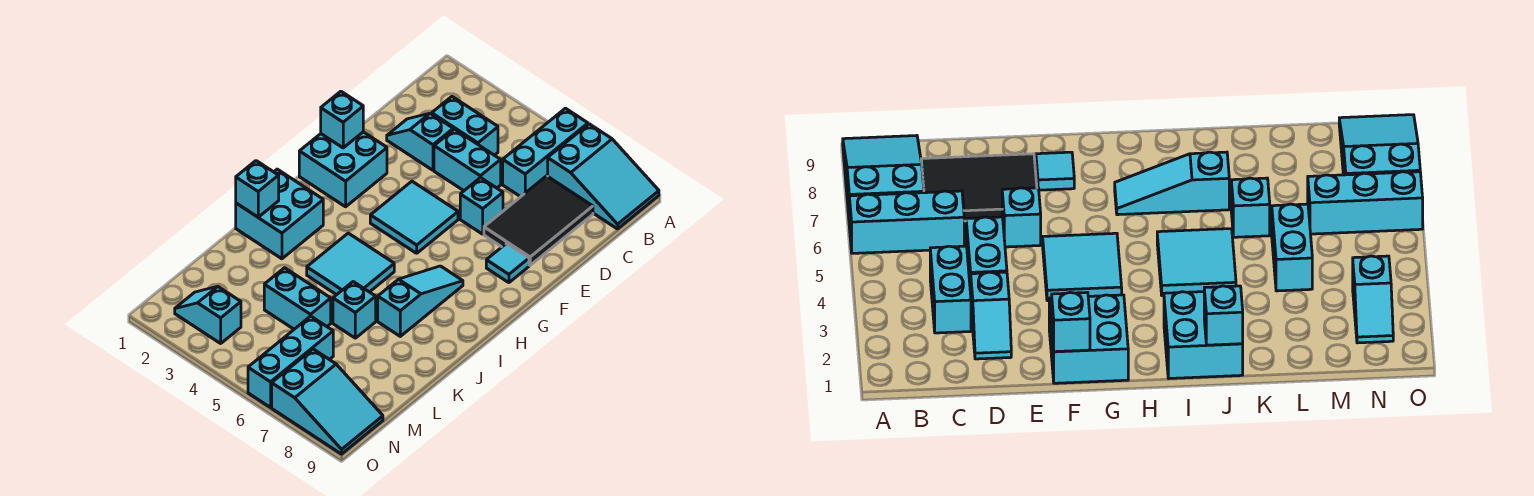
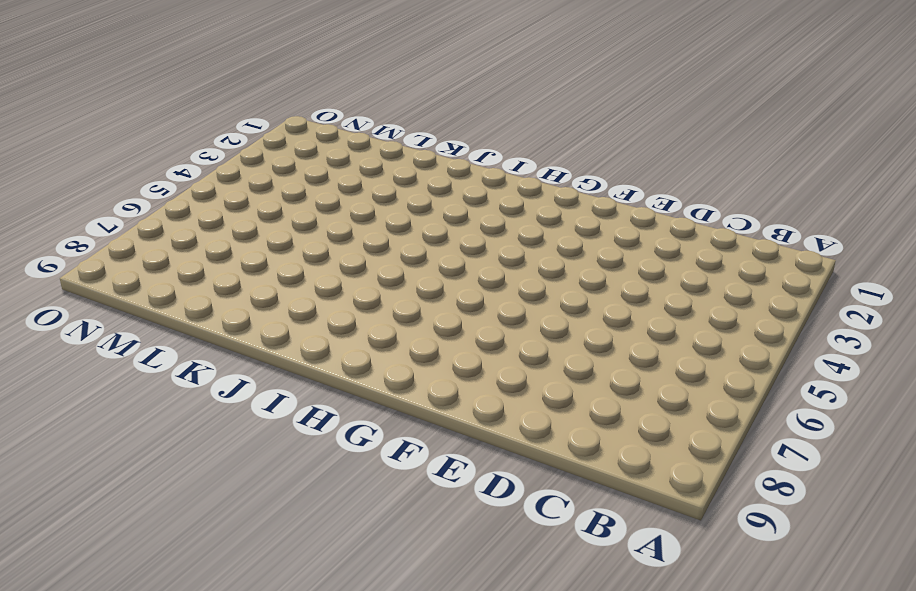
none -> cyan 1x3 brick [503,108,588,197]
none -> cyan 2x3 slope [548,124,659,229]
none -> cyan 1x2 brick [432,97,498,155]

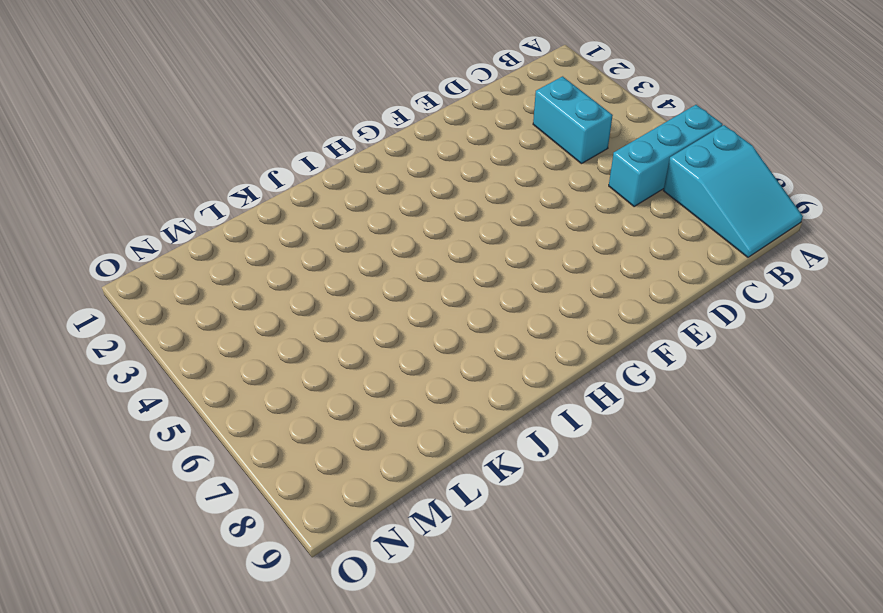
none -> black 2x3 tile [484,176,593,265]
none -> cyan 1x2 slope [387,113,453,170]
none -> cyan 1x2 brick [434,129,501,191]

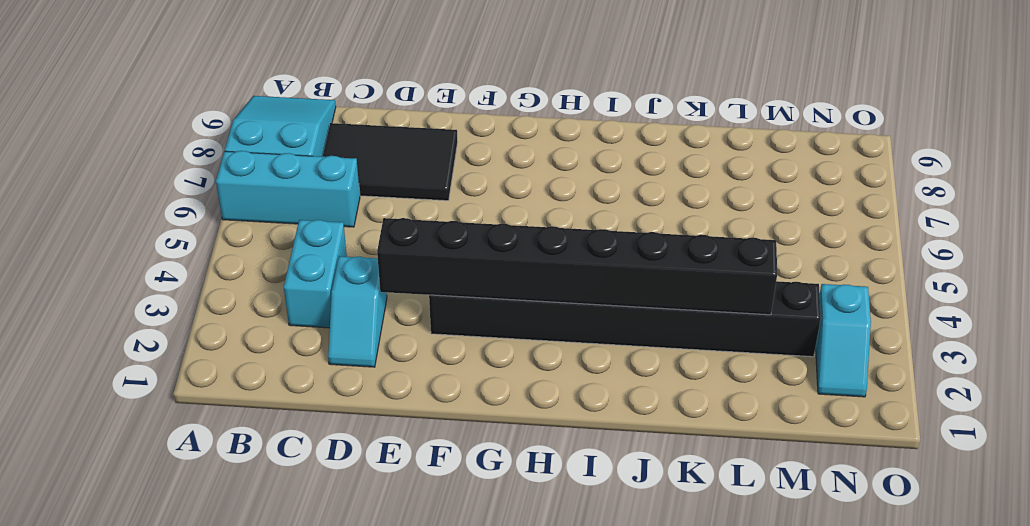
black 1x8 brick [377,218,777,315] -> none
black 1x8 brick [429,281,821,357] -> none
none -> cyan 1x2 brick [434,129,501,191]
none -> cyan 1x1 brick [460,177,503,234]
none -> cyan 2x2 brick [299,132,387,207]

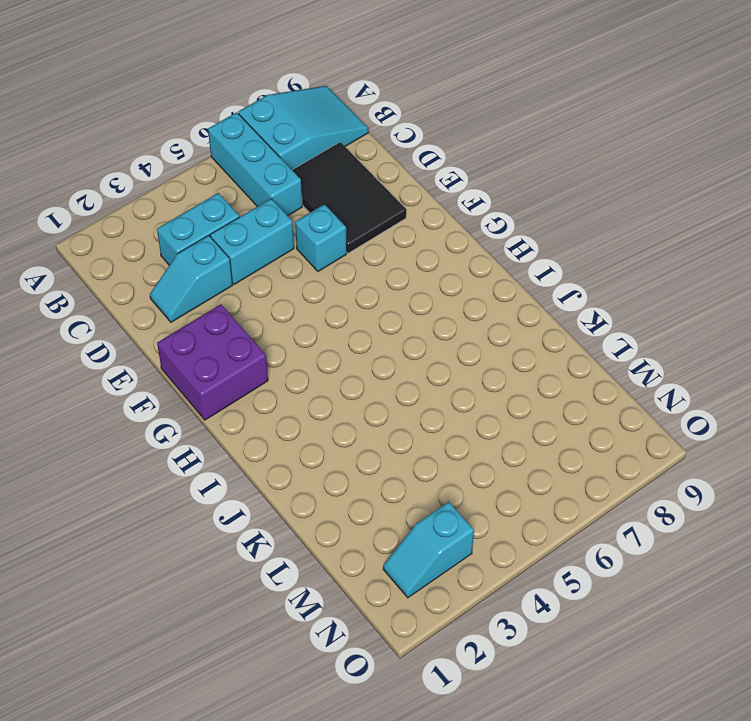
purple 2x2 brick [157,304,268,420] -> cyan 2x2 brick [299,132,387,207]
none -> cyan 2x2 tile [370,181,458,253]
none -> cyan 1x1 tile [486,243,529,283]
none -> cyan 1x3 slope [378,266,463,336]

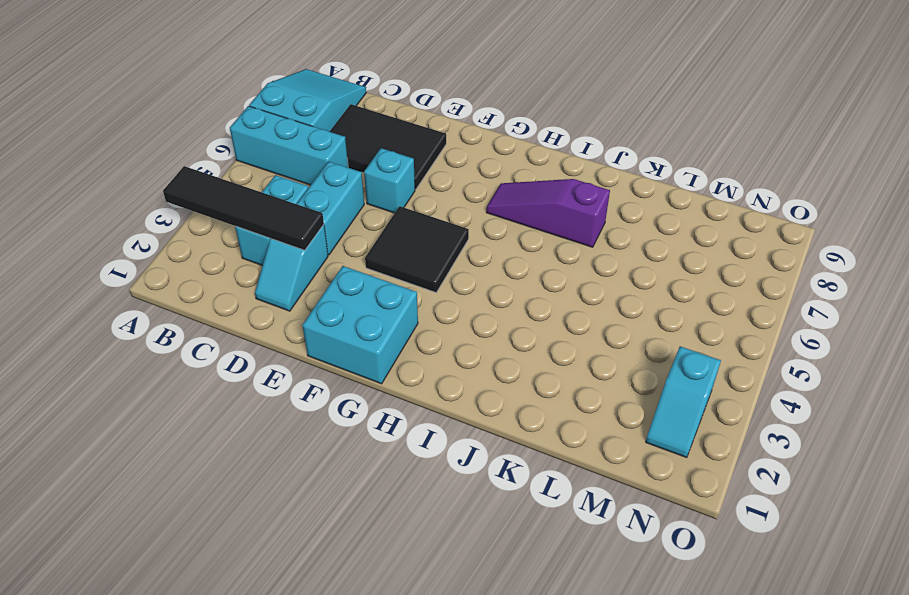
black 1x4 tile [163,166,324,250] -> none
black 2x2 tile [365,206,469,292] -> cyan 2x2 tile [370,181,458,253]
purple 1x3 slope [486,179,610,247] -> cyan 1x3 slope [378,266,463,336]
none -> cyan 1x1 tile [486,243,529,283]
none -> cyan 2x2 brick [236,169,323,259]
none -> cyan 2x2 tile [307,233,394,295]

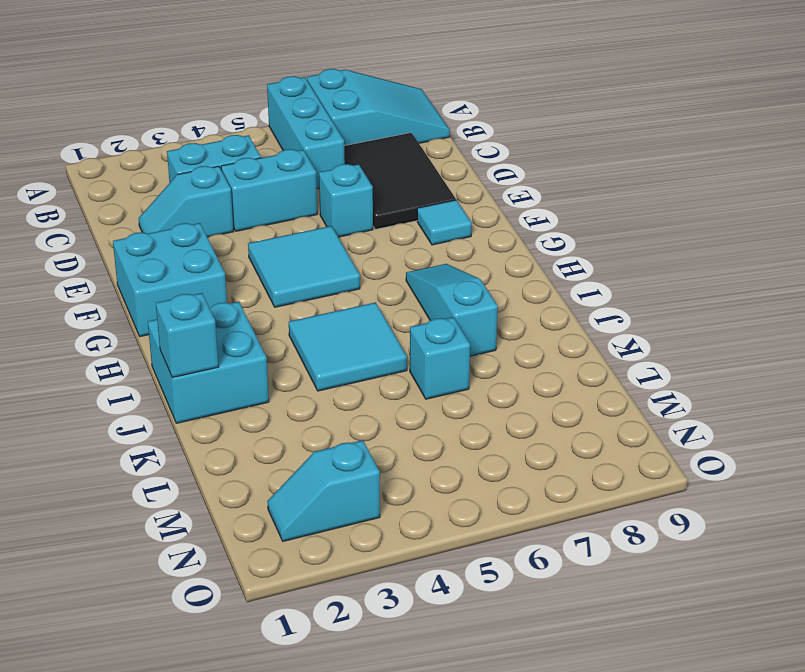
none -> cyan 1x2 brick [264,268,331,329]
none -> cyan 1x3 brick [248,316,333,407]
none -> cyan 2x3 slope [272,349,383,454]

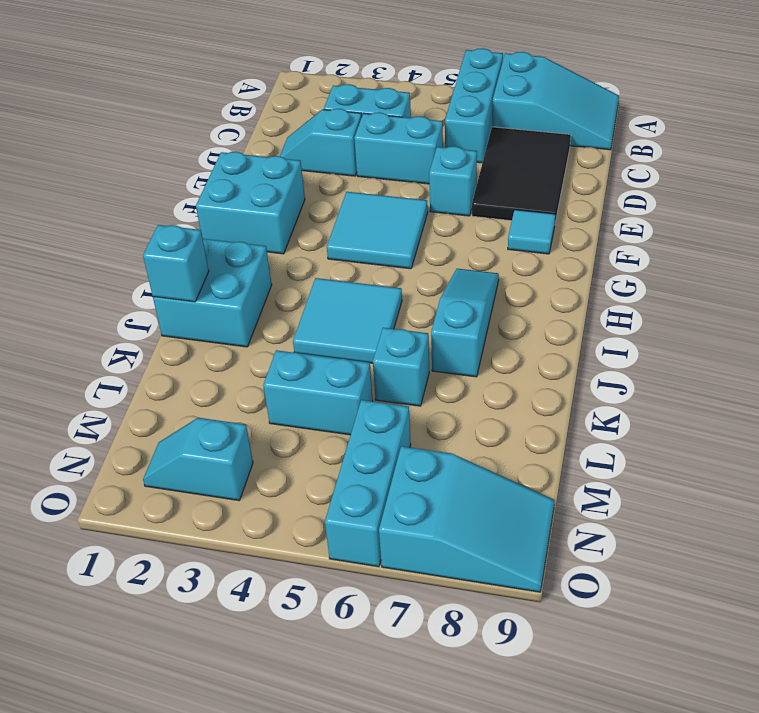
none -> cyan 1x1 brick [321,91,363,148]

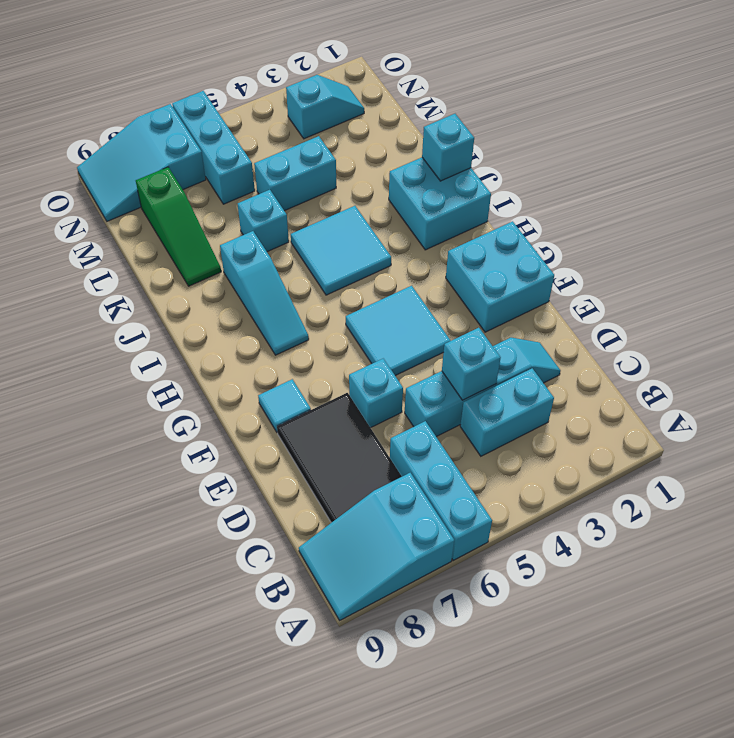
cyan 1x1 brick [442,328,501,400] -> cyan 1x1 brick moved to [321,91,363,148]
green 1x3 slope [136,167,221,286] -> none

